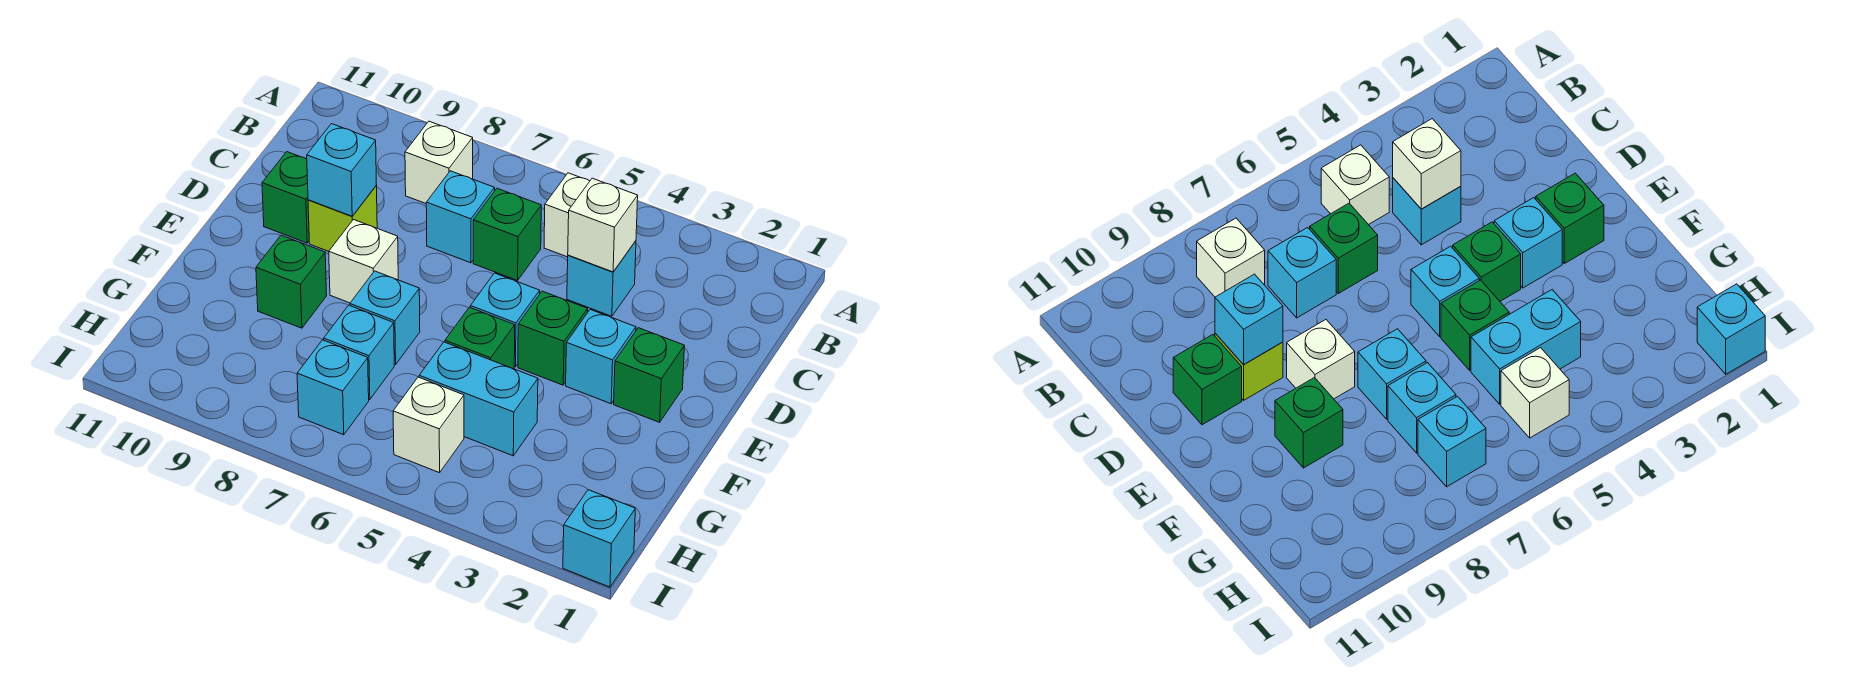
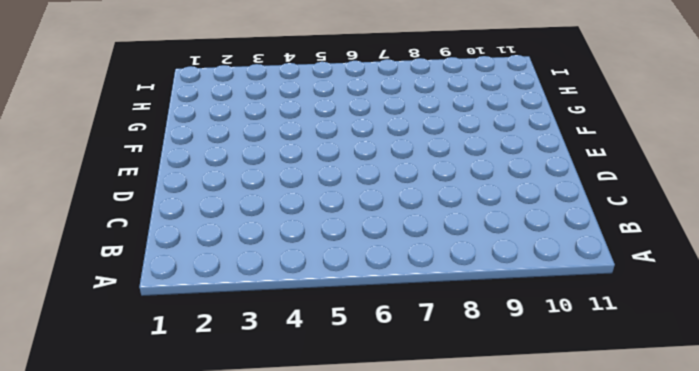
none -> white 1x1 brick [544,173,590,257]
none -> white 1x1 brick [405,121,473,203]
none -> cyan 1x1 brick [567,241,636,316]

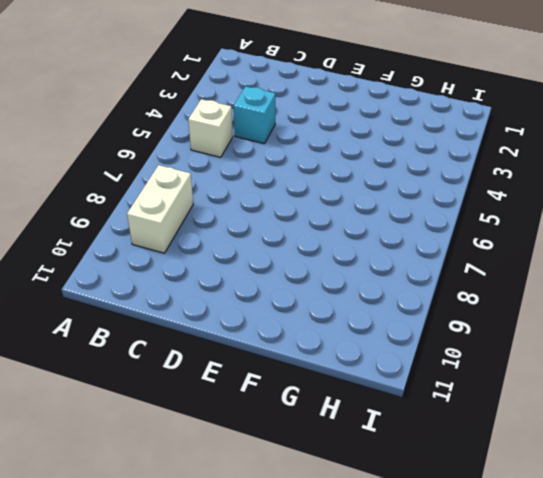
white 1x2 brick [127,165,193,253] -> white 1x1 brick [405,121,473,203]
none -> green 1x1 brick [473,188,541,281]
none -> cyan 1x1 brick [426,171,495,263]
none -> lime 1x1 brick [308,186,377,251]

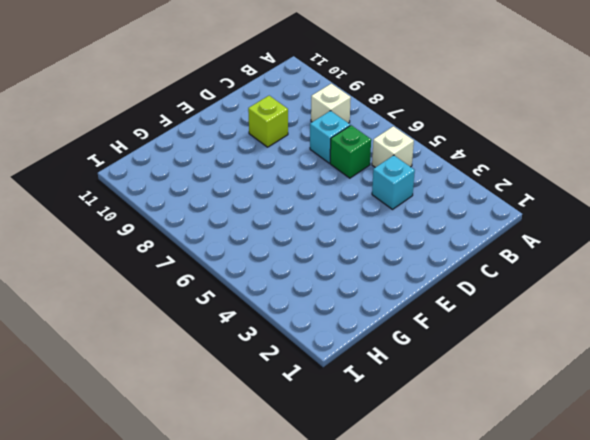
none -> green 1x1 brick [262,152,309,243]
none -> green 1x1 brick [614,328,684,422]
none -> cyan 1x1 brick [566,310,636,404]

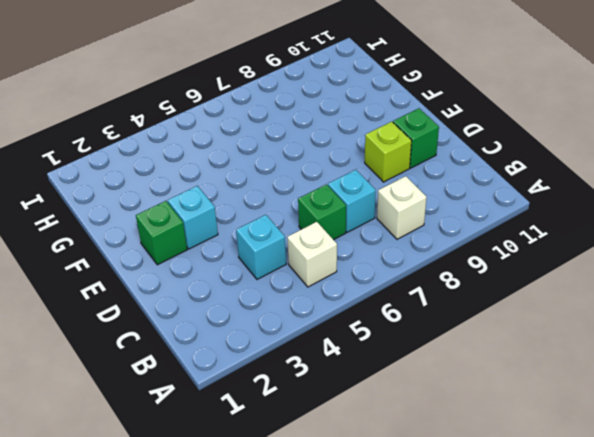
none -> green 1x1 brick [518,291,588,385]
none -> cyan 1x1 brick [470,273,540,367]
none -> white 1x1 brick [329,220,398,303]

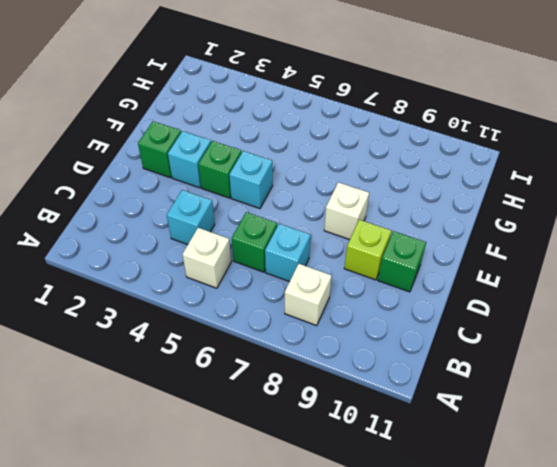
none -> green 1x1 brick [445,307,515,369]
none -> cyan 1x1 brick [350,271,420,365]
none -> green 1x1 brick [256,235,327,328]

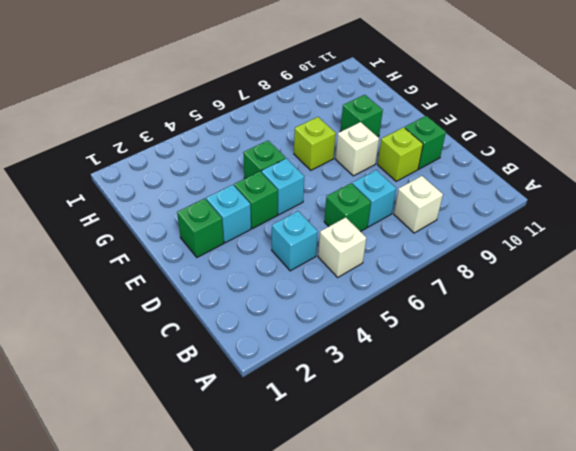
lime 1x1 brick [294,117,336,170] -> cyan 1x1 brick [350,271,420,365]
none -> cyan 1x2 brick [419,342,538,456]
none -> cyan 1x1 brick [324,305,394,400]
none -> white 1x1 brick [393,377,464,473]

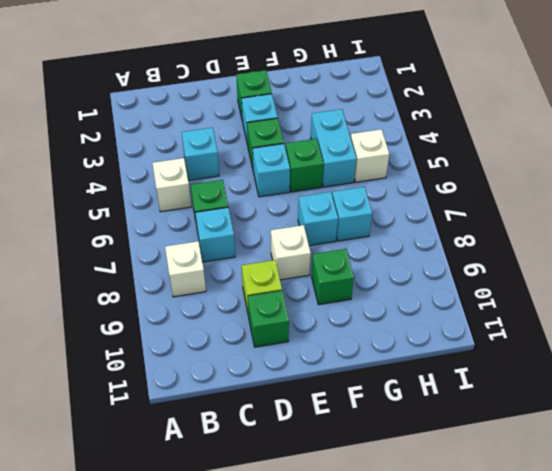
none -> cyan 1x1 brick [297,340,369,435]
none -> cyan 1x1 brick [563,490,635,587]
none -> white 1x1 brick [568,178,638,272]

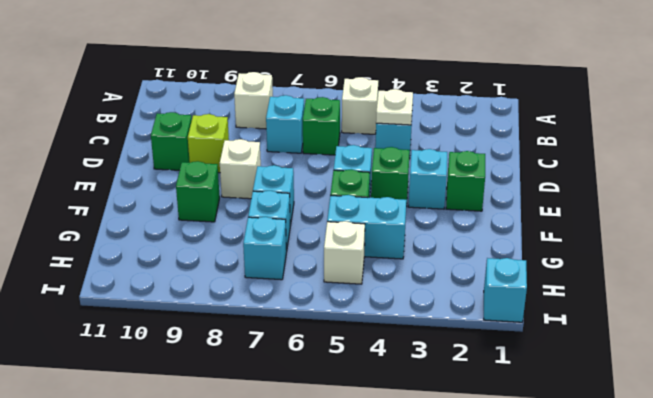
white 1x1 plate [376,89,413,125] -> white 1x1 brick [568,178,638,272]
none -> cyan 1x1 brick [307,124,377,216]

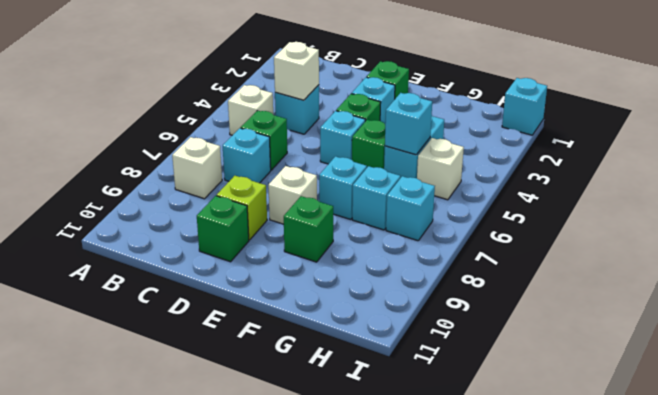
cyan 1x1 brick [385,93,432,155] -> cyan 1x1 brick moved to [307,124,377,216]

